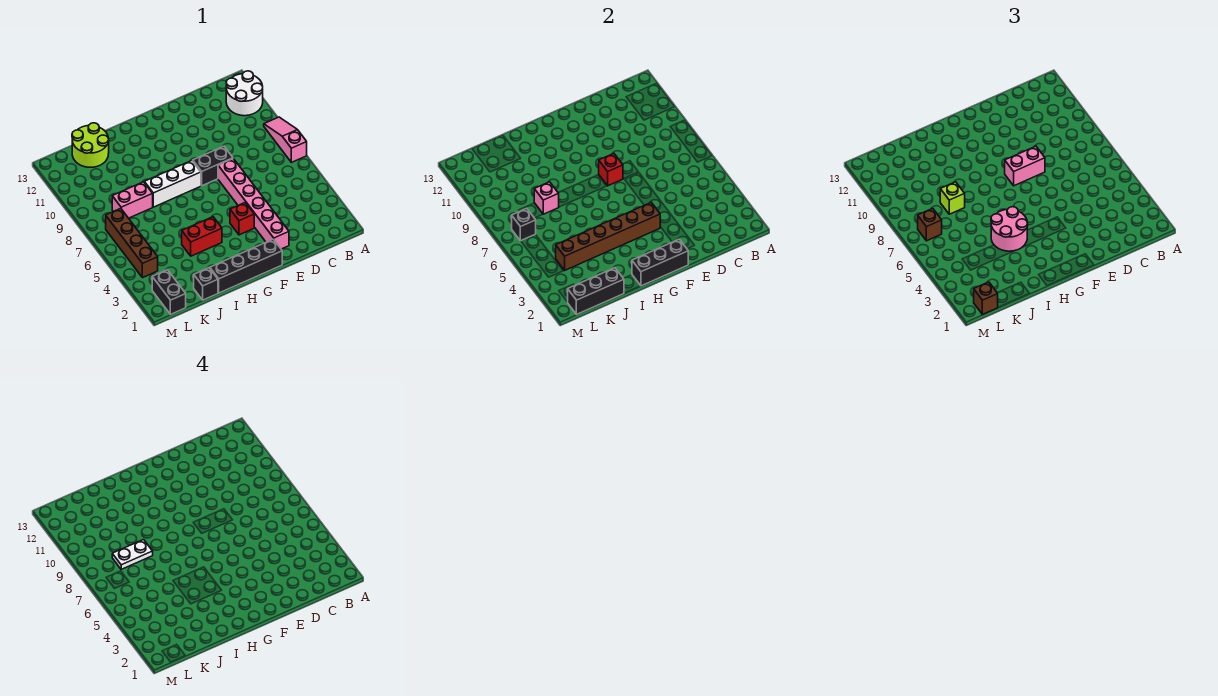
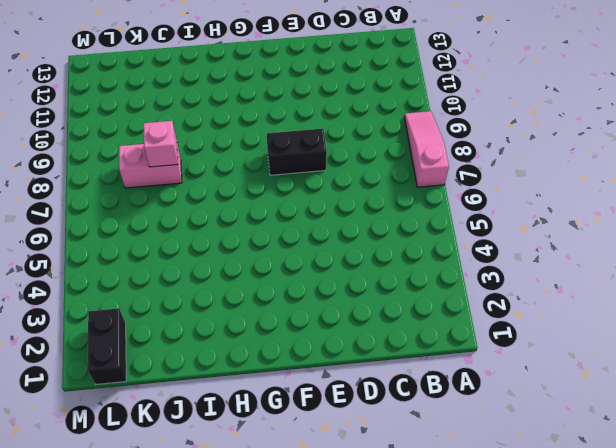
none -> white 2x2 round brick [226,71,263,116]
none -> pink 1x6 brick [218,159,289,249]
none -> black 1x4 brick [210,239,282,293]

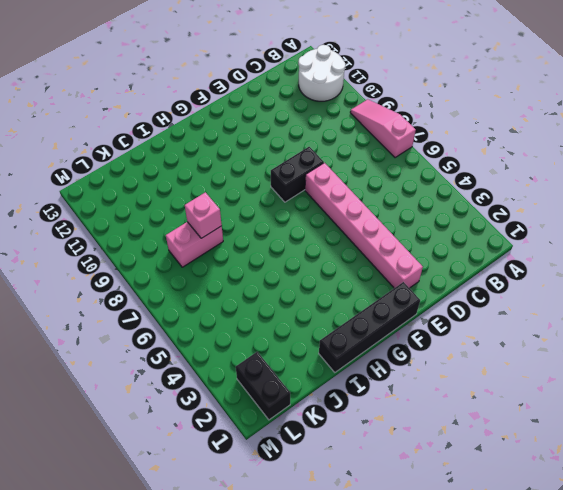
none -> red 1x1 brick [230,203,254,235]
none -> white 1x3 brick [144,161,201,207]
none -> red 1x2 brick [182,217,222,256]

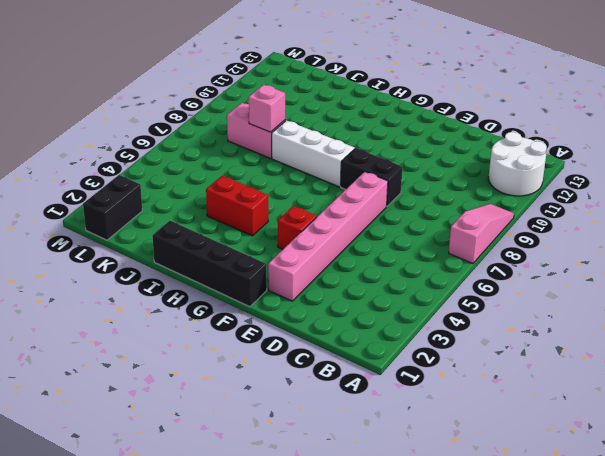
none -> black 1x1 brick [194,268,218,300]
none -> lime 2x2 round brick [72,123,109,167]
none -> brown 1x4 brick [106,208,158,278]

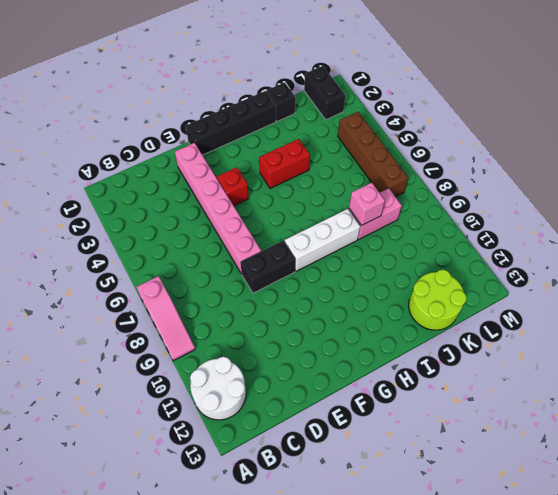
none -> black 1x3 brick [632,239,688,286]
none -> brown 1x6 brick [556,203,660,270]
none -> red 1x1 brick [599,153,623,186]

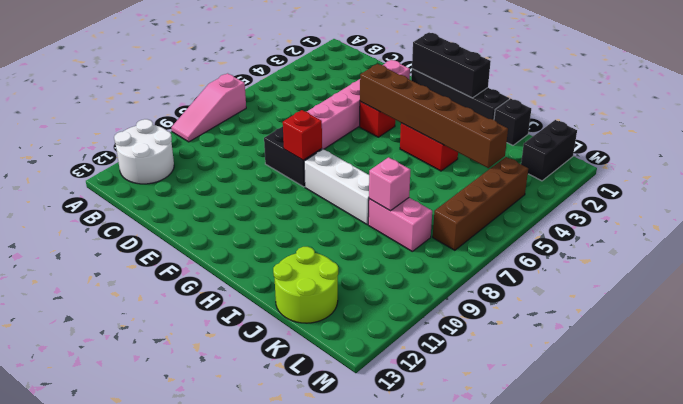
none -> black 1x3 brick [568,268,624,314]
none -> black 1x1 brick [512,208,536,241]
none -> pink 1x2 brick [1005,146,1045,186]

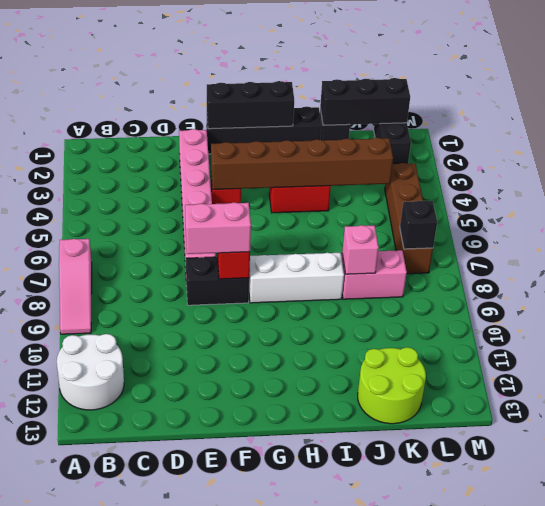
none -> pink 2x2 round brick [991,207,1028,251]
none -> lime 1x1 brick [940,182,965,214]
none -> brown 1x1 brick [974,282,998,314]

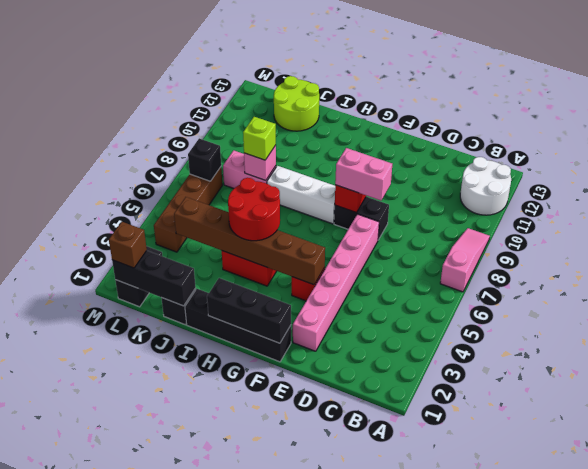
red 2x2 round brick [228,178,280,241] -> pink 2x2 round brick [991,207,1028,251]
none -> brown 1x1 brick [918,208,942,241]
none -> white 1x2 plate [112,540,153,569]

